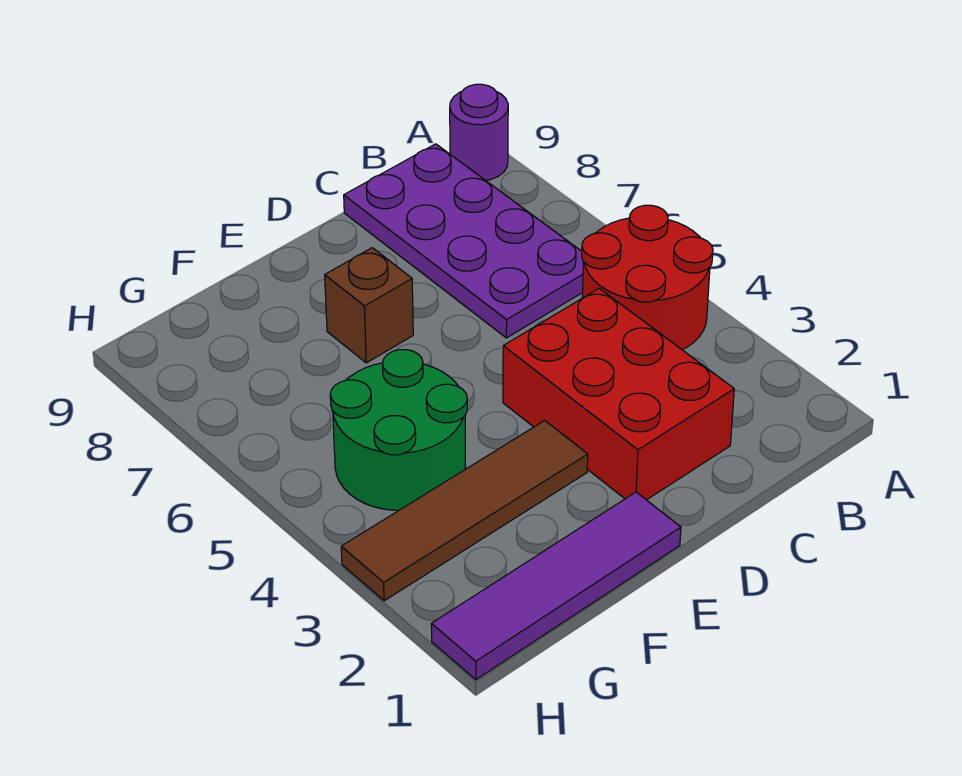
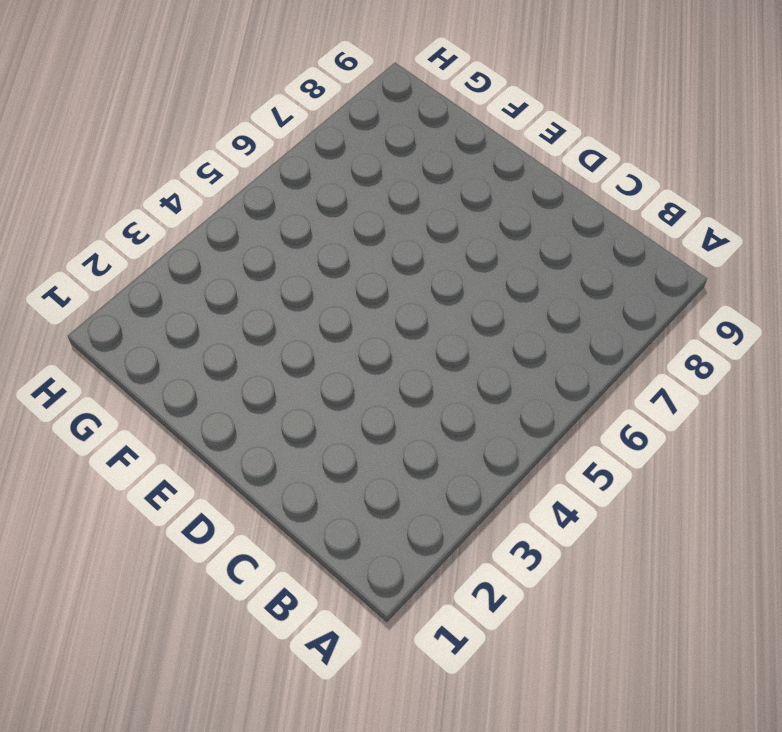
none -> red 2x2 round brick [582,205,713,350]
none -> purple 1x1 round brick [450,84,508,180]

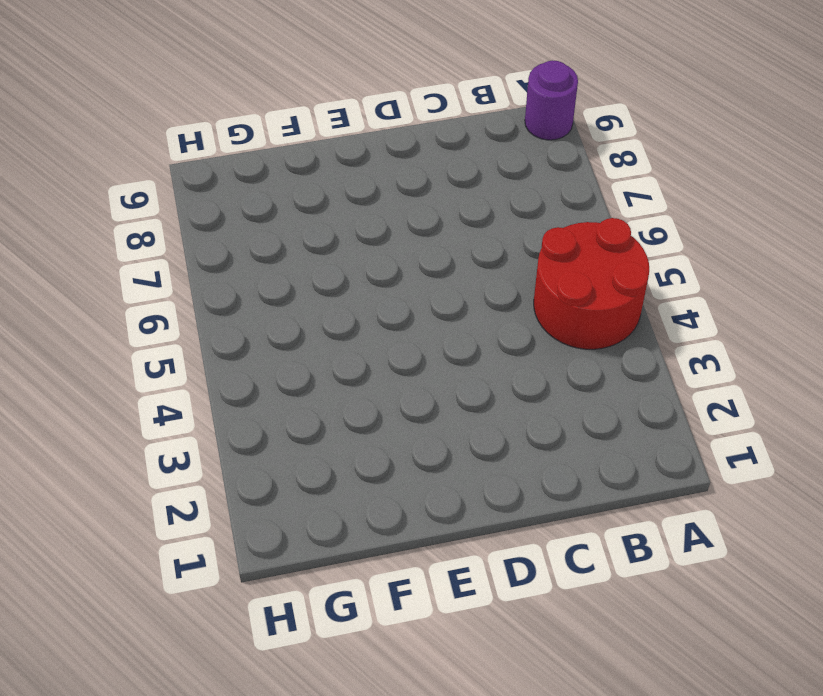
none -> purple 2x4 plate [344,144,583,338]
none -> red 2x3 brick [503,289,734,500]

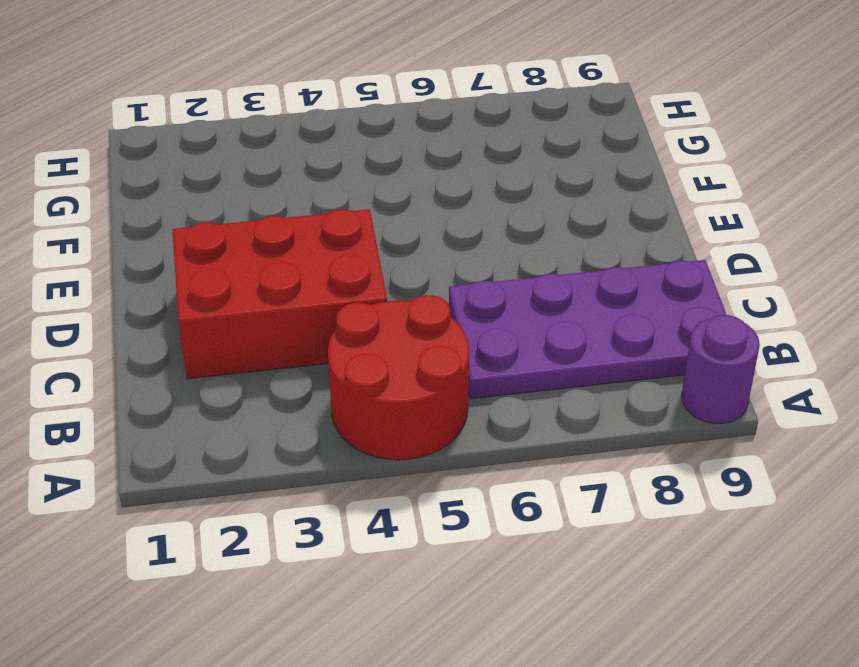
none -> purple 1x4 tile [431,492,681,680]
none -> brown 1x4 tile [341,421,588,601]

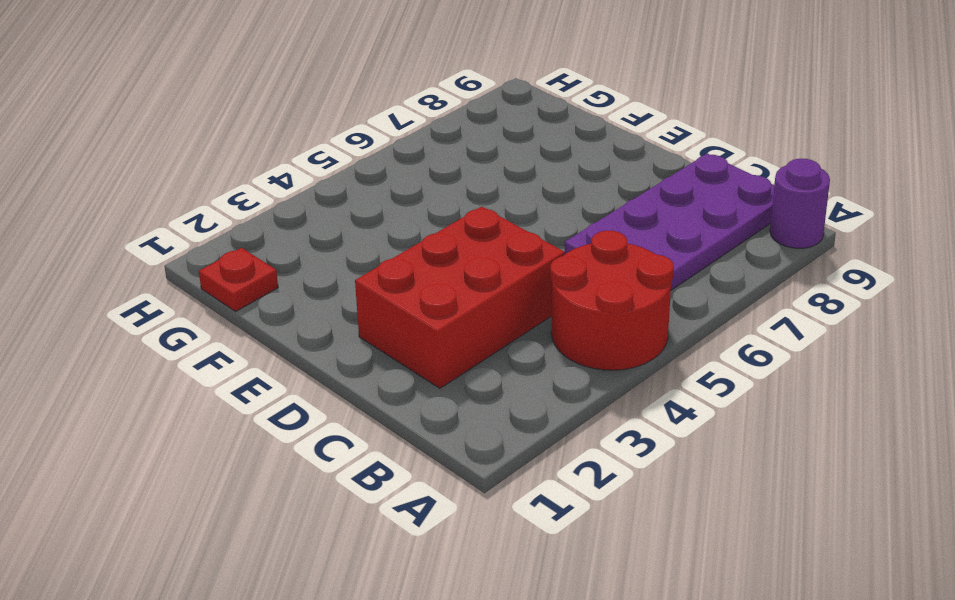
red 1x1 plate [199,248,278,311] -> purple 1x4 tile [431,492,681,680]
none -> brown 1x4 tile [341,421,588,601]
none -> brown 1x1 brick [325,248,413,363]

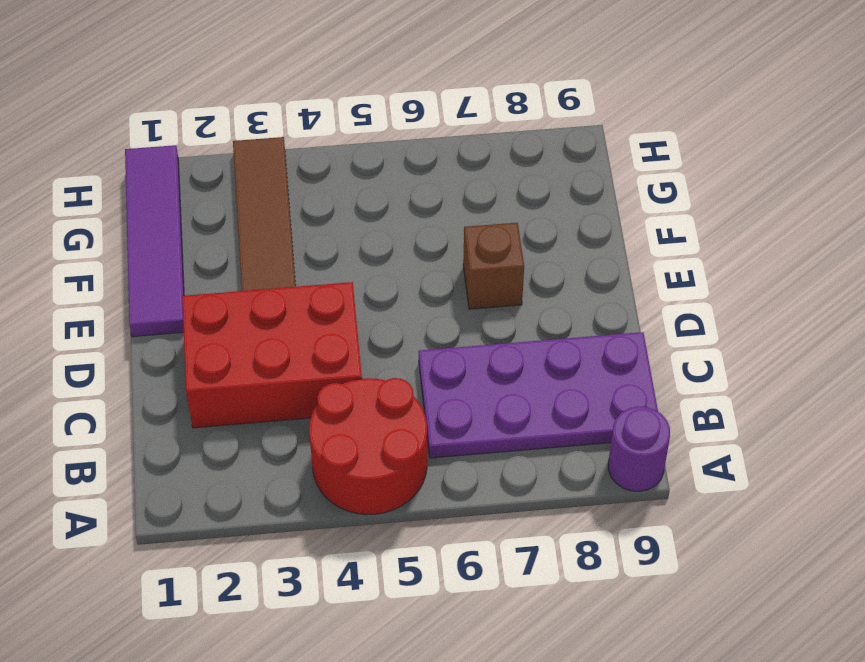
none -> green 2x2 round brick [330,350,467,510]

